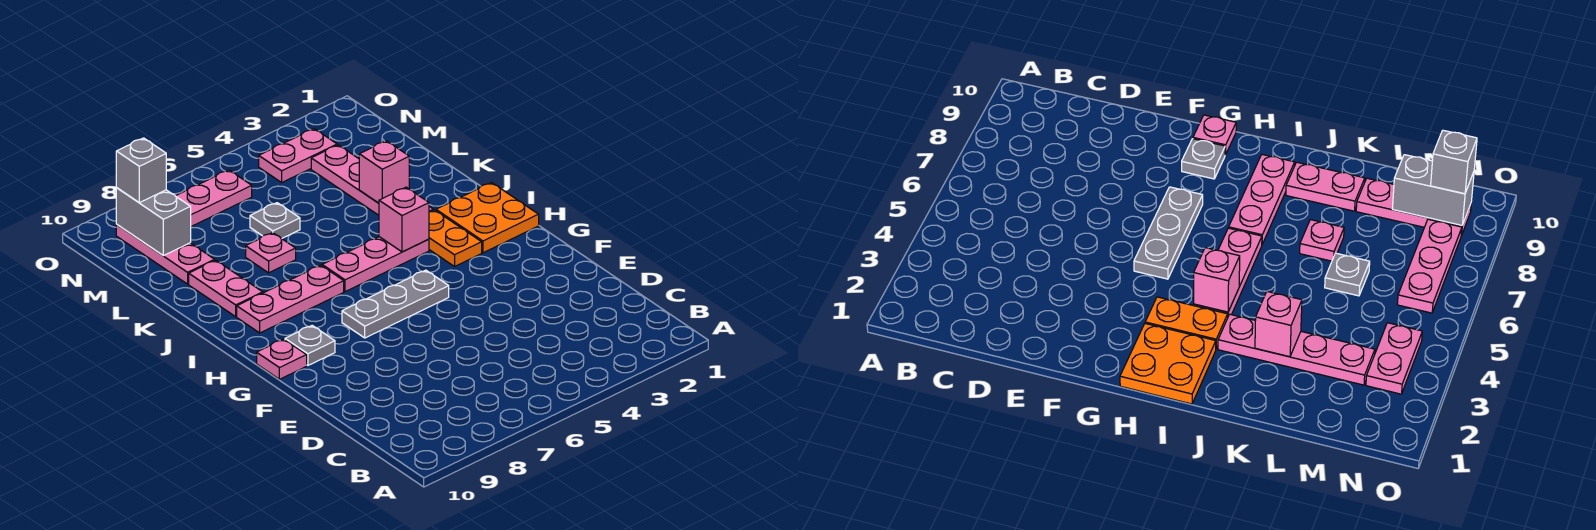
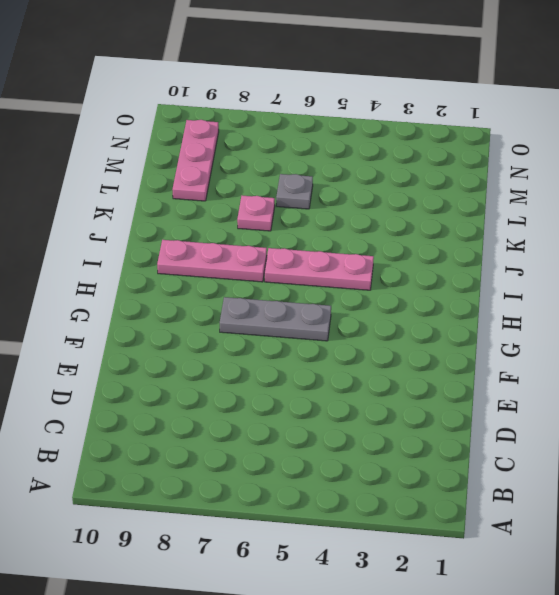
none -> grey 1x1 plate [285,326,335,365]
none -> pink 1x1 plate [257,339,307,379]
none -> orange 2x2 plate [436,183,539,253]

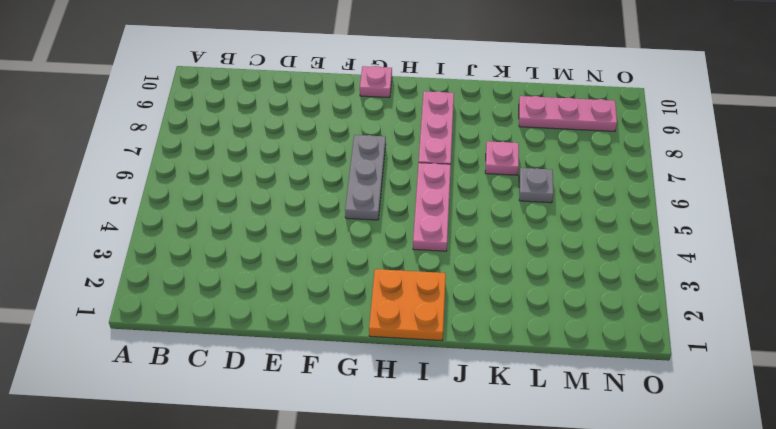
none -> grey 1x1 plate [285,326,335,365]
none -> orange 1x2 plate [429,210,482,266]
none -> pink 1x4 plate [311,145,433,215]

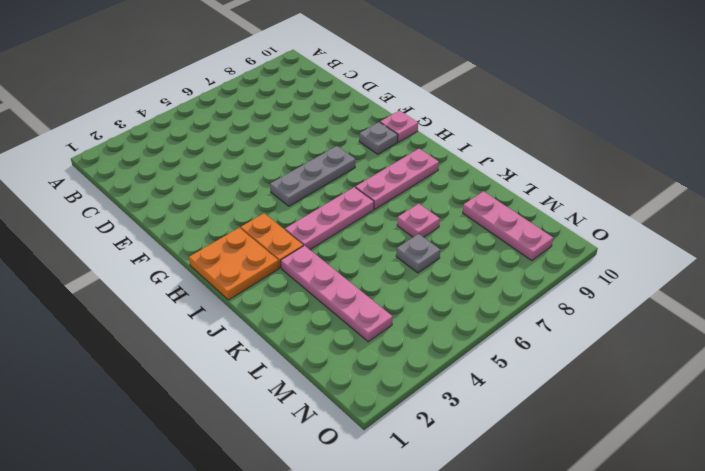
none -> pink 1x2 plate [189,260,263,317]
none -> pink 1x2 plate [259,129,337,182]
none -> pink 1x3 plate [176,170,252,226]

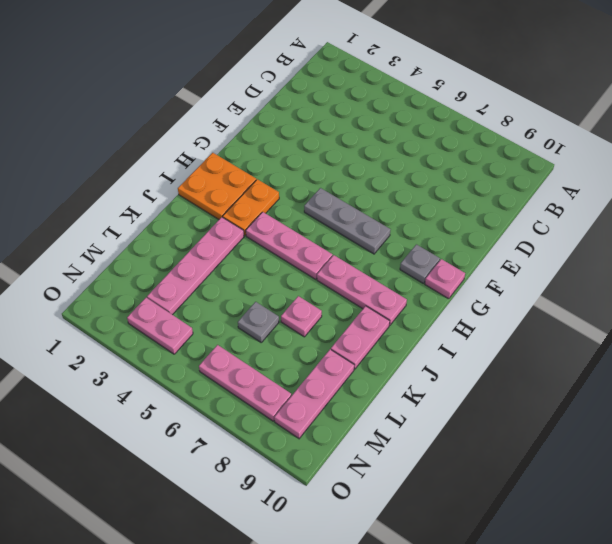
none -> pink 1x1 brick [379,187,429,252]
none -> pink 1x1 brick [359,141,409,203]
none -> grey 1x2 brick [116,188,191,256]

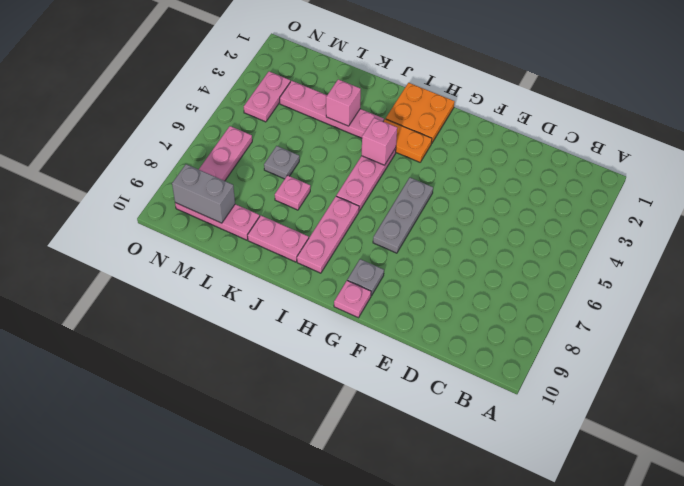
none -> grey 1x1 brick [116,138,166,203]

